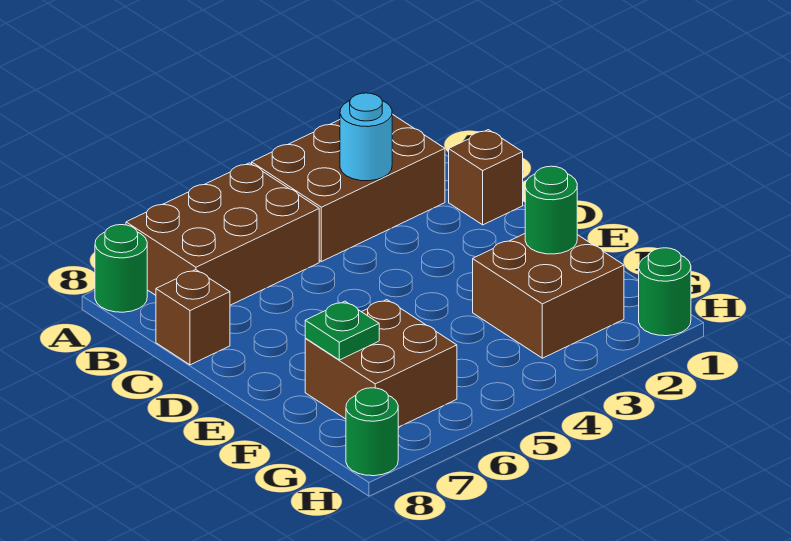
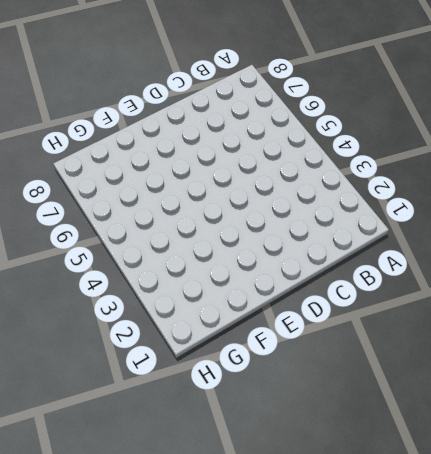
none -> brown 2x3 brick [252,114,445,262]
none -> brown 2x3 brick [126,163,319,305]
none -> green 1x1 round brick [95,225,147,312]

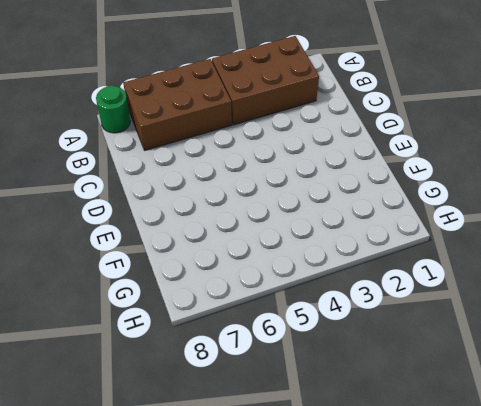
none -> brown 1x1 brick [449,130,523,225]
none -> brown 1x1 brick [156,270,230,365]
none -> brown 2x2 brick [473,234,624,358]

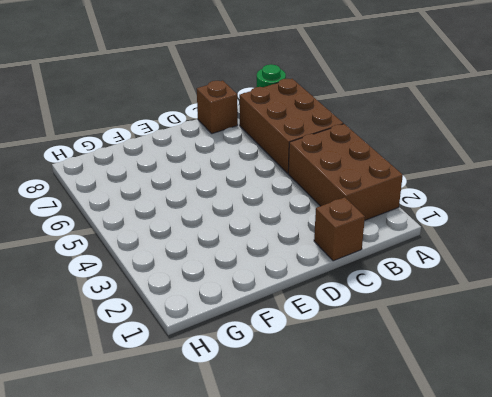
none -> brown 2x2 brick [473,234,624,358]
none -> brown 2x2 brick [305,300,457,427]
none -> green 1x1 round brick [639,248,691,336]

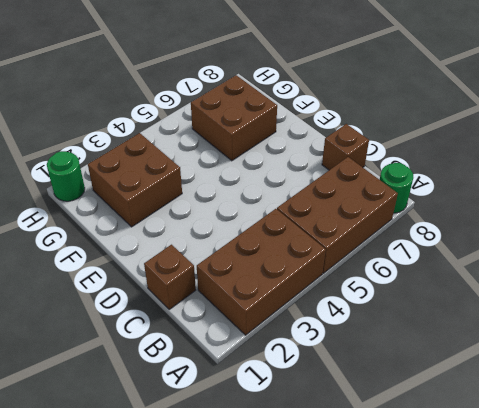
none -> green 1x1 round brick [346,388,398,476]
none -> cyan 1x1 round brick [340,93,392,181]
none -> green 1x1 round brick [525,166,577,254]

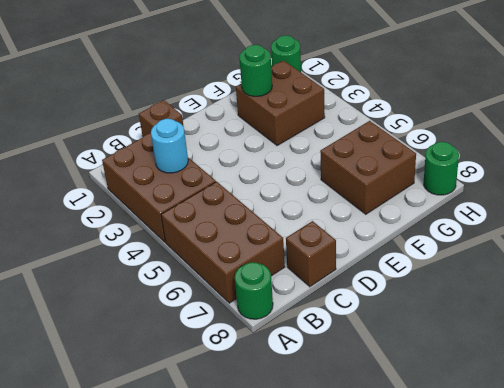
none -> green 1x1 plate [305,301,379,360]

